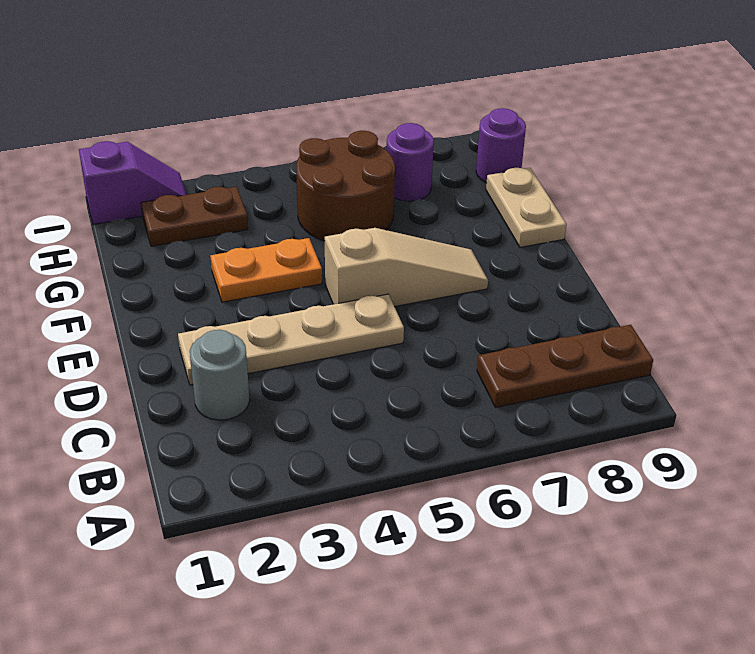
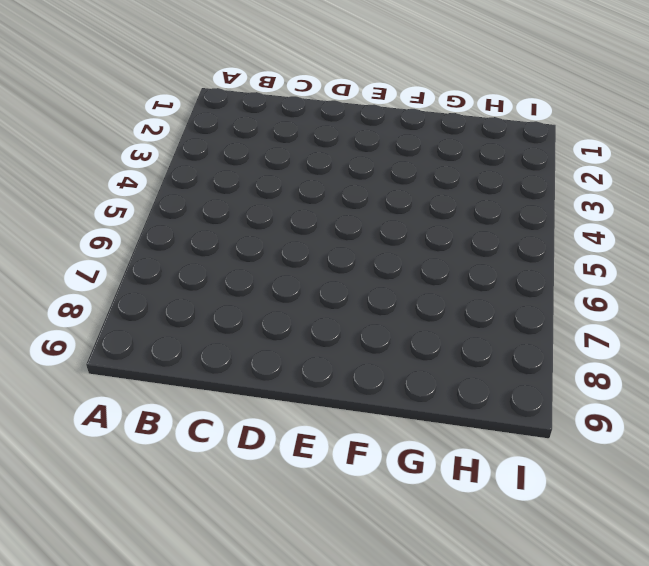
none -> brown 1x3 plate [477,325,653,408]
none -> grey 1x1 round brick [190,330,250,420]

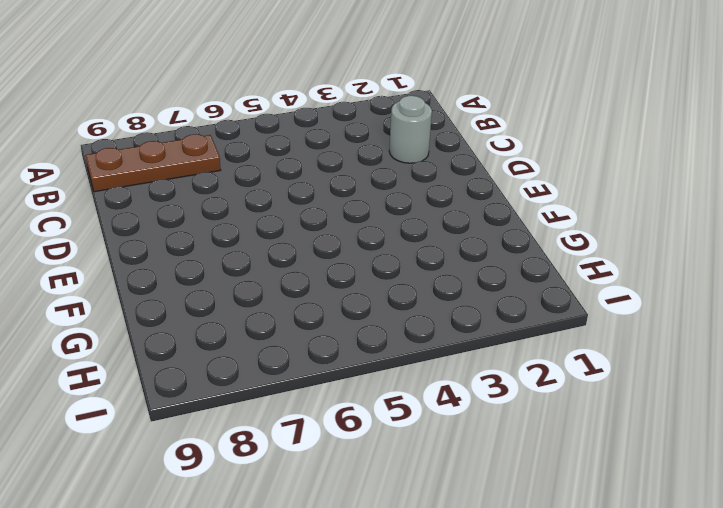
none -> tan 1x4 plate [178,294,404,385]
none -> tan 1x3 slope [325,228,488,307]

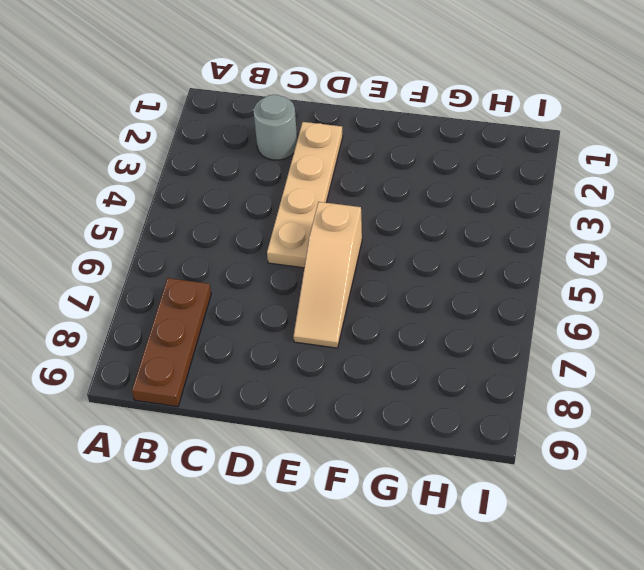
none -> orange 1x2 plate [211,238,322,302]
none -> tan 1x2 plate [486,168,566,247]

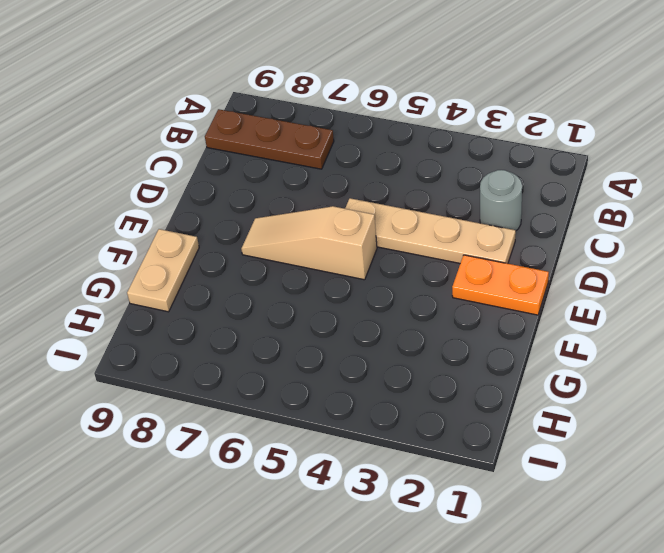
orange 1x2 plate [452,255,549,315] -> orange 1x2 plate moved to [211,238,322,302]
none -> brown 2x2 round brick [296,131,395,241]
none -> brown 1x2 plate [141,187,248,246]

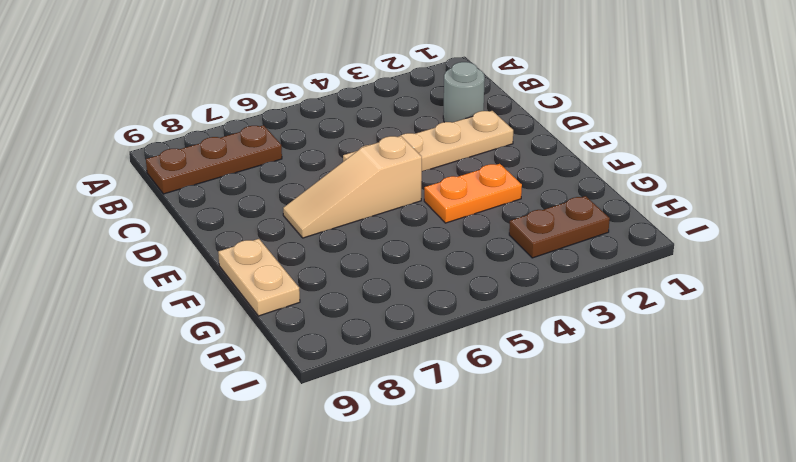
none -> brown 2x2 round brick [296,131,395,241]
none -> purple 1x1 round brick [387,123,434,201]

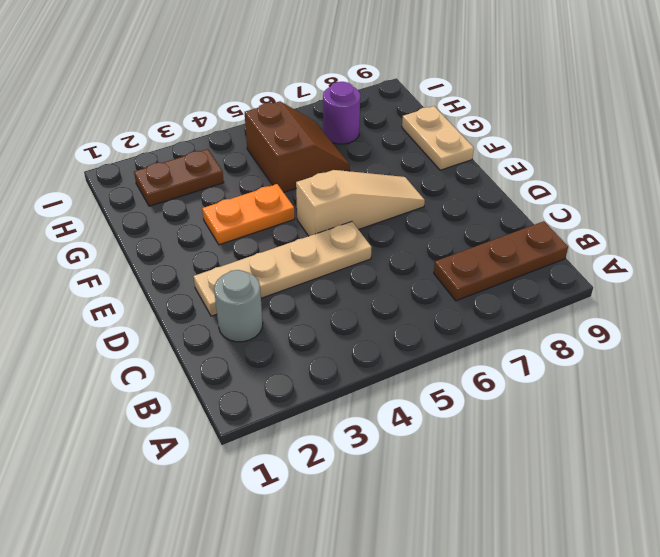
brown 2x2 slope [245,101,350,192] -> brown 2x2 round brick [296,131,395,241]
none -> purple 1x1 round brick [476,108,526,183]
none -> purple 1x2 slope [79,141,187,224]

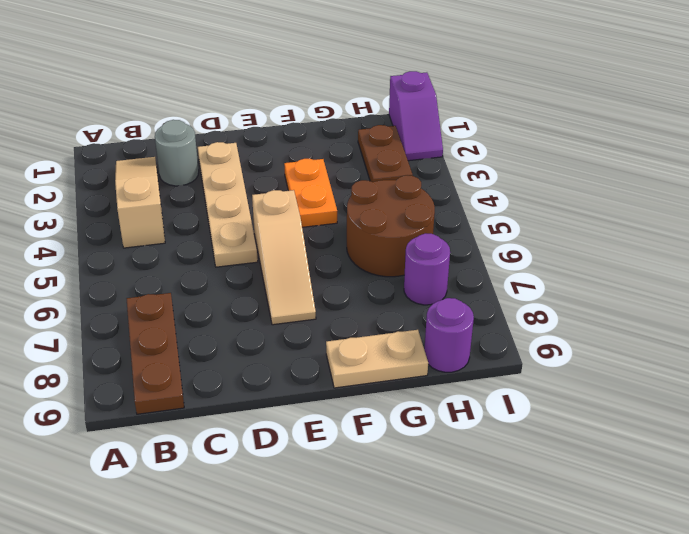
tan 1x3 slope [115,157,165,248] -> none

